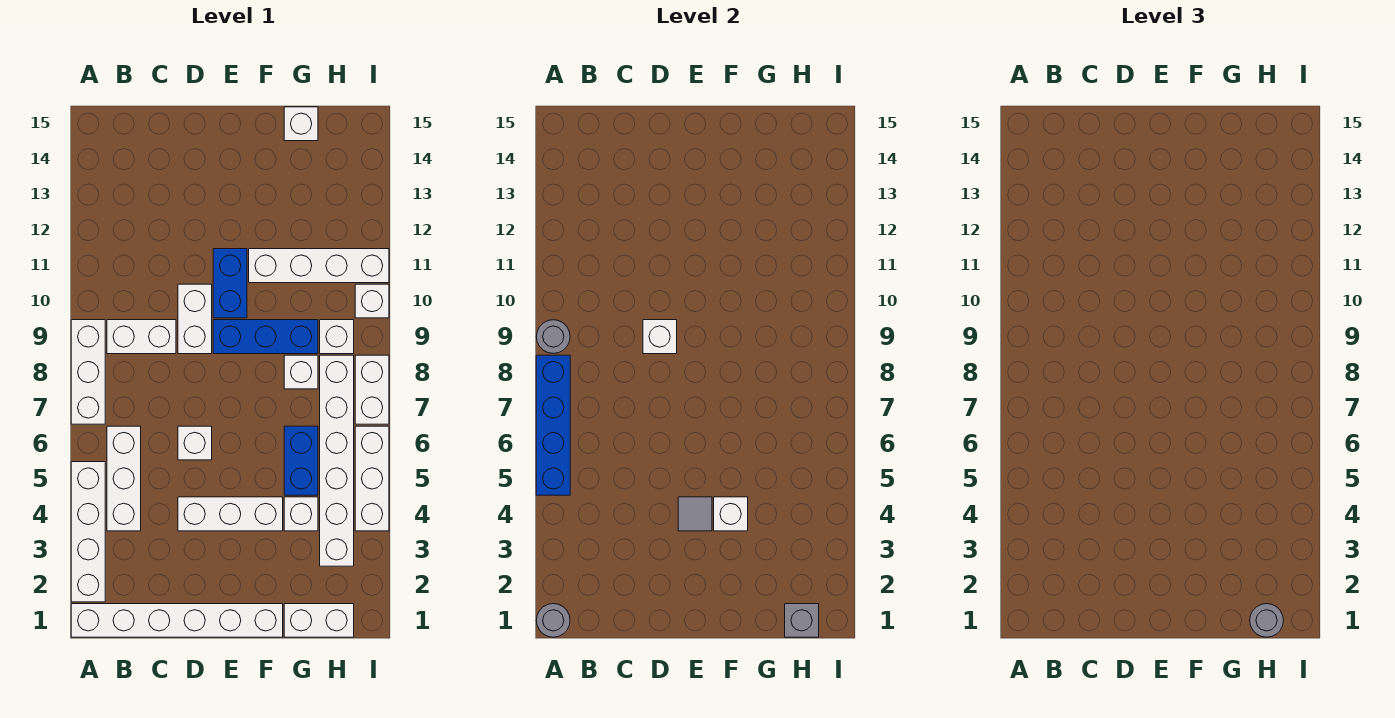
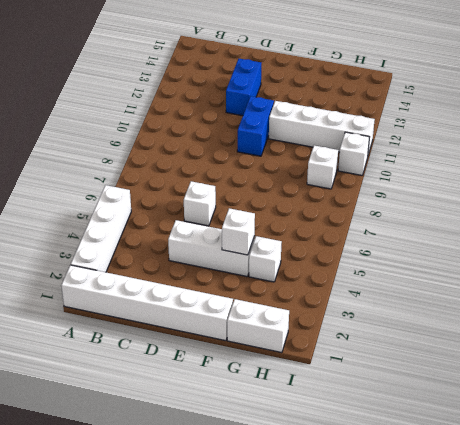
blue 1x2 brick [226,59,261,116] -> blue 1x2 brick moved to [284,426,318,495]
none -> white 1x3 brick [71,320,105,424]
none -> white 1x3 brick [107,426,141,531]
none -> white 1x2 brick [107,320,176,354]

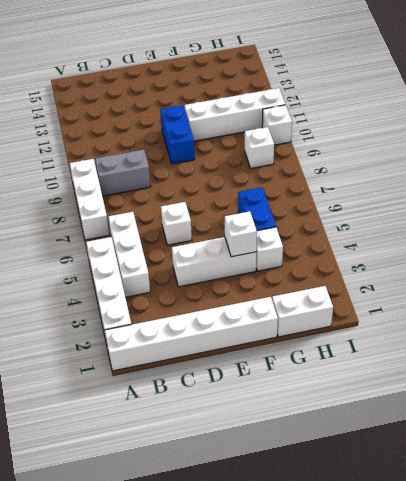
grey 1x2 brick [95,150,151,196] -> white 1x2 brick [107,320,176,354]
none -> white 1x2 brick [178,284,212,354]
none -> blue 1x3 brick [213,320,318,354]
none -> white 1x1 brick [284,355,318,389]

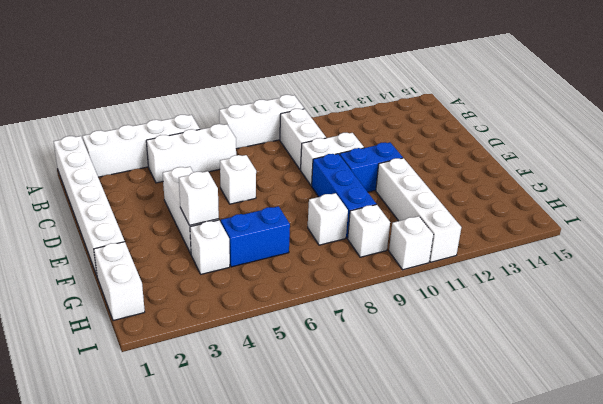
none -> white 1x1 brick [284,107,318,141]
none -> white 1x6 brick [320,355,354,566]
none -> white 1x3 brick [355,426,389,531]

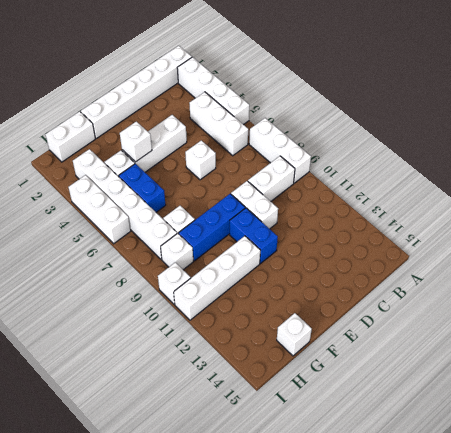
none -> white 1x2 brick [355,355,389,424]
none -> grey 1x1 round brick [536,604,570,637]
none -> blue 1x4 brick [536,355,570,495]

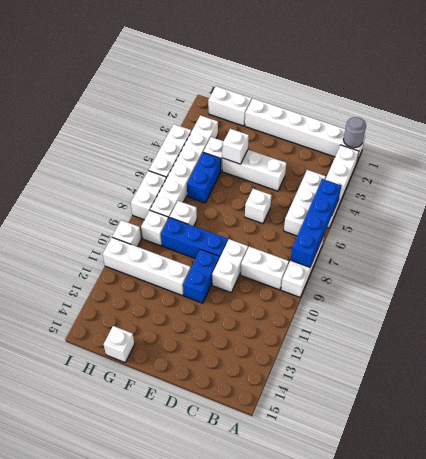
none -> grey 1x1 round brick [536,320,570,354]
none -> white 1x1 brick [643,320,677,354]
none -> grey 1x1 tile [678,497,712,531]

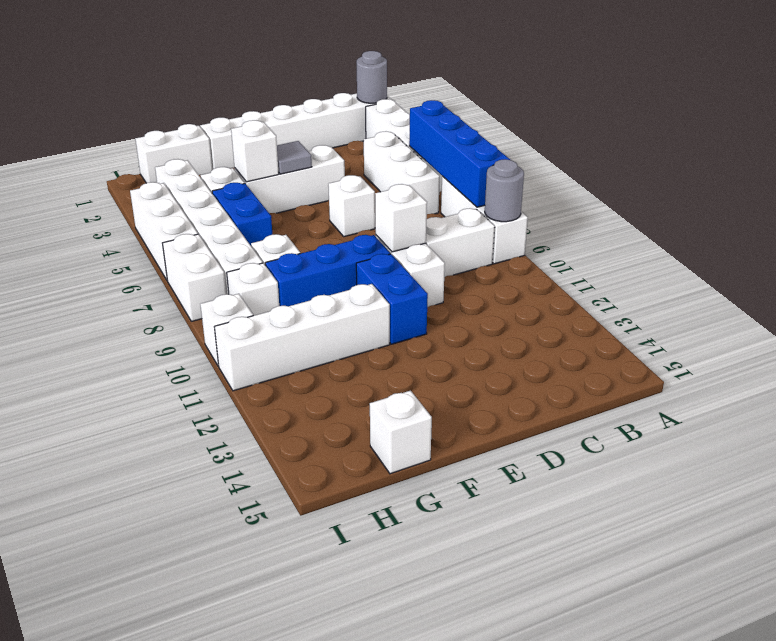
none -> grey 1x1 brick [785,604,819,637]
none -> grey 1x1 round brick [1250,604,1283,637]

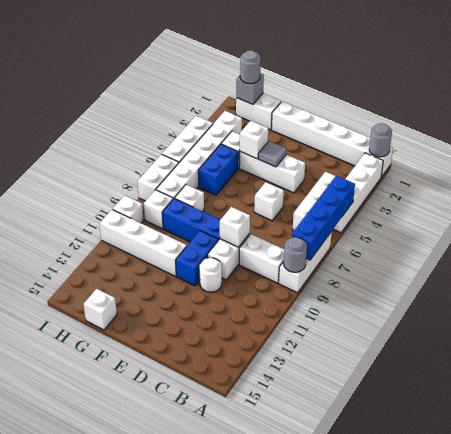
white 1x1 round brick [200,258,222,292] -> none

